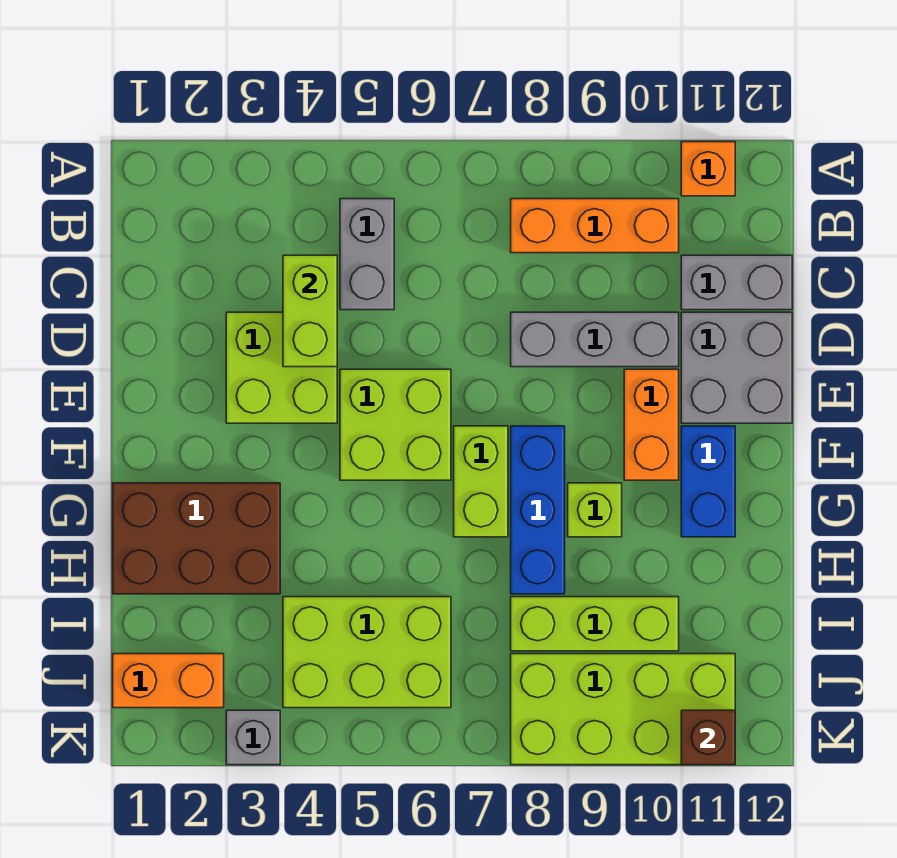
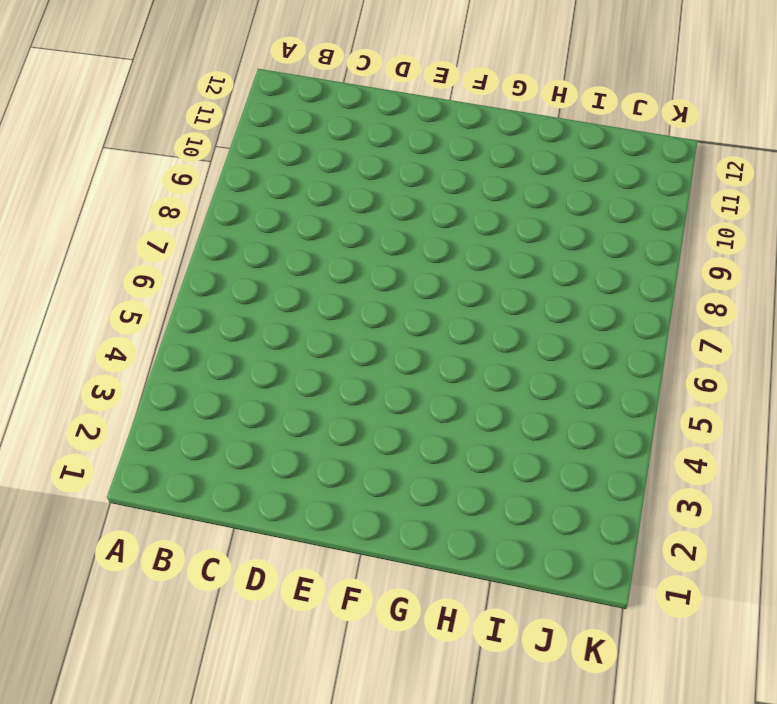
none -> orange 1x1 brick [681,142,735,196]
none -> grey 1x2 brick [340,199,394,310]
none -> orange 1x3 brick [511,199,679,253]

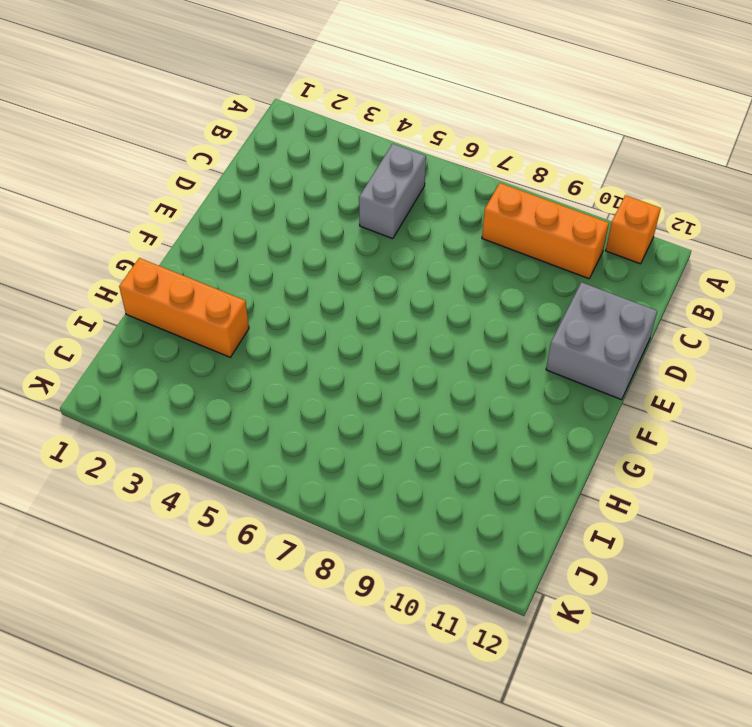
orange 1x3 brick [119,258,249,357] -> brown 2x3 brick [113,483,280,594]
none -> grey 1x2 brick [681,255,792,310]
none -> lime 2x2 brick [226,312,337,423]
none -> grey 1x3 brick [511,312,679,367]

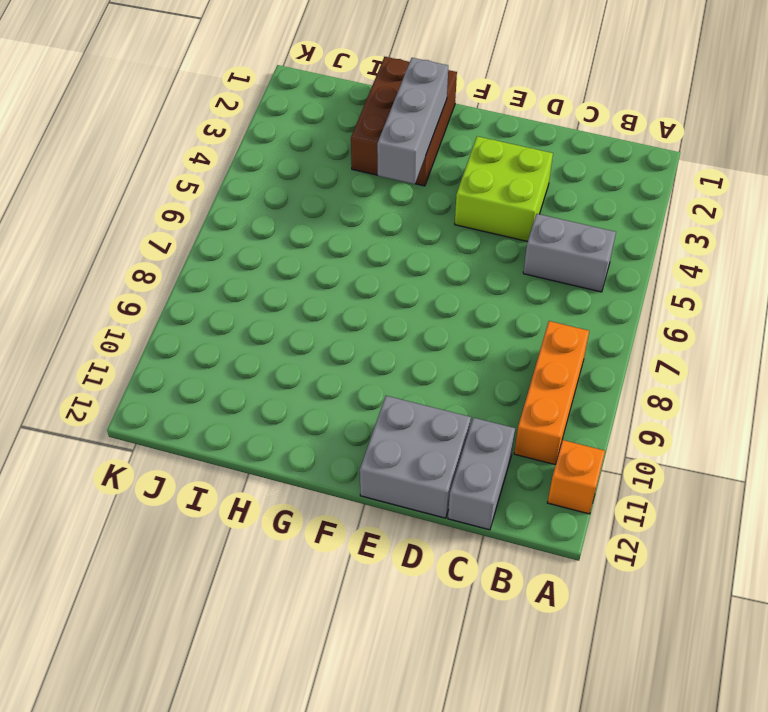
grey 1x3 brick [377,58,448,184] -> grey 1x3 brick moved to [511,312,679,367]
none -> lime 2x2 brick [340,369,451,480]
none -> orange 1x2 brick [624,369,679,480]
none -> lime 1x2 brick [454,426,508,537]

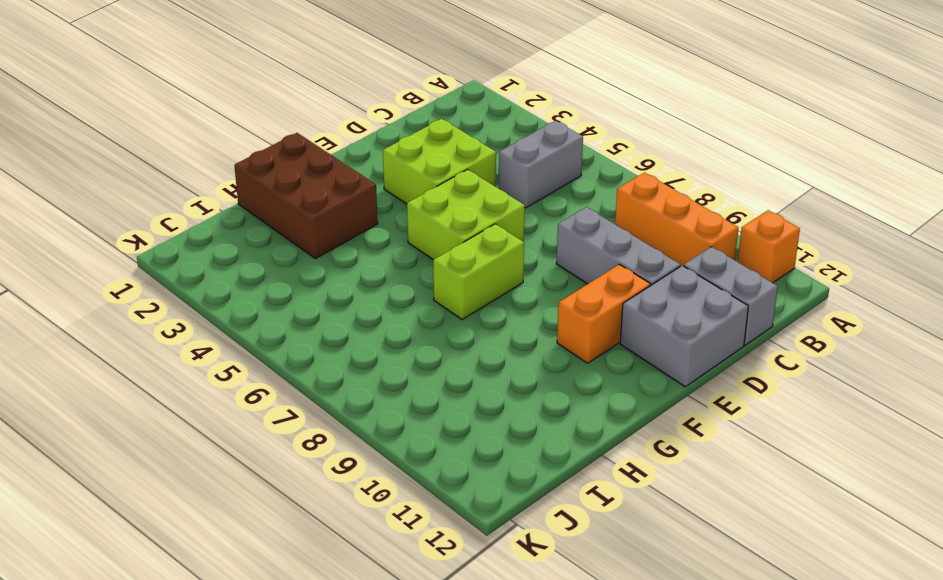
none -> blue 1x3 brick [511,426,565,594]
none -> blue 1x2 brick [681,426,735,537]
none -> lime 1x1 brick [568,483,622,537]

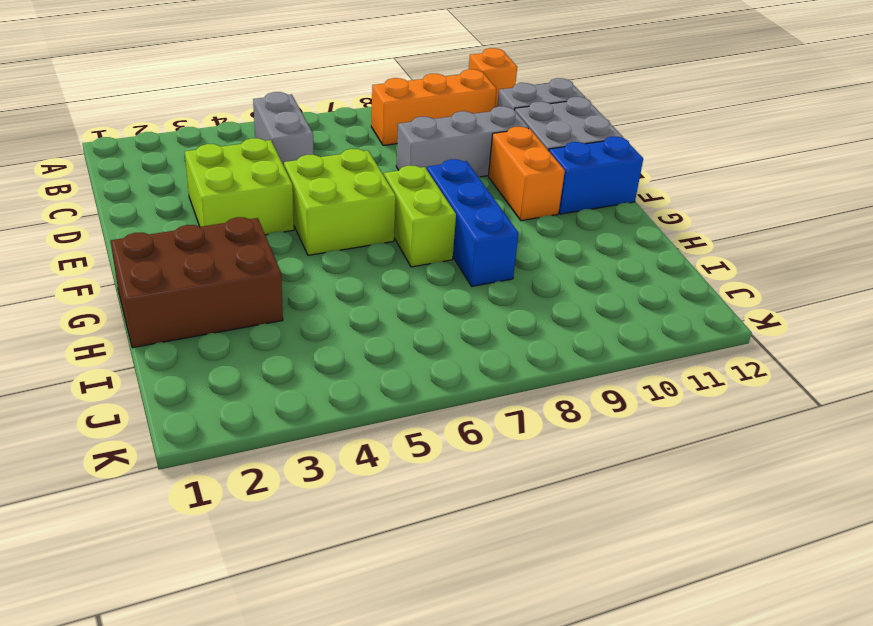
blue 1x2 brick [549,137,643,214] -> blue 1x2 brick turned to [681,426,735,537]
none -> lime 1x1 brick [568,483,622,537]
none -> lime 2x3 brick [283,597,451,708]
none -> lime 1x3 brick [511,597,679,651]

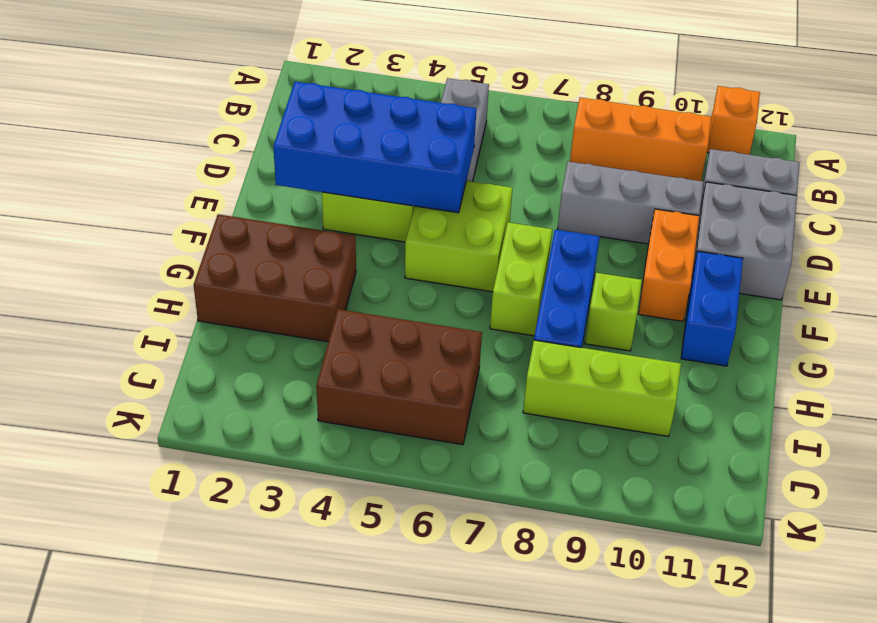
blue 2x4 brick [273,82,476,213] -> lime 1x2 brick [283,255,337,367]
brown 2x3 brick [316,309,482,445] -> lime 2x3 brick [283,597,451,708]
none -> orange 1x2 brick [113,654,224,708]
none -> lime 2x4 brick [511,654,735,765]
none -> grey 1x1 brick [226,710,280,765]

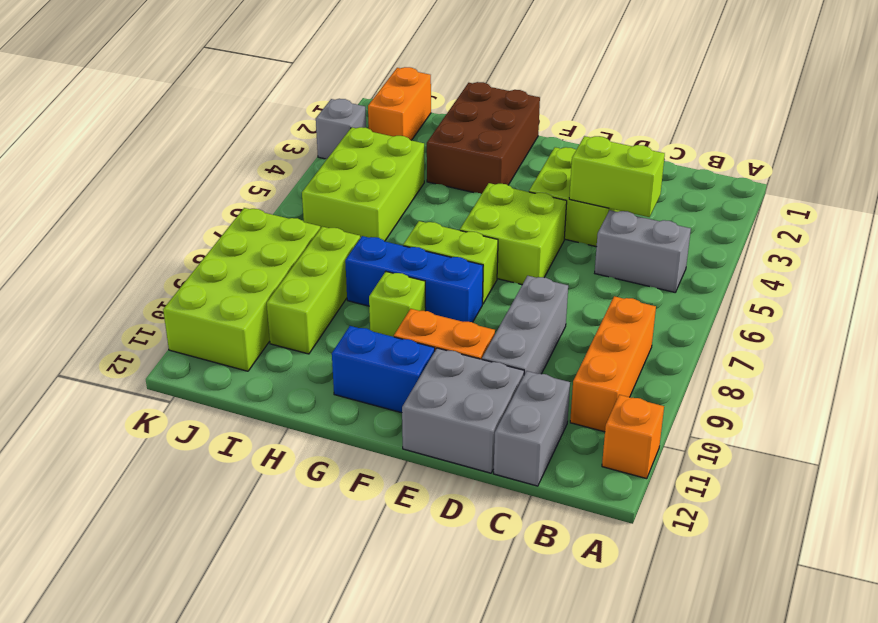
none -> brown 1x1 brick [681,710,735,765]

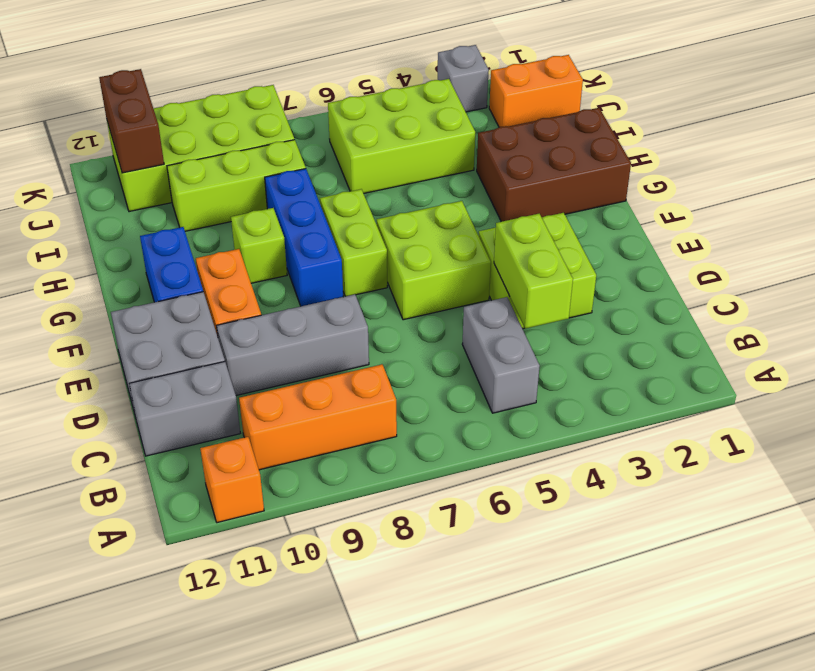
brown 1x2 brick [99,69,164,173] -> brown 1x1 brick [681,710,735,765]

